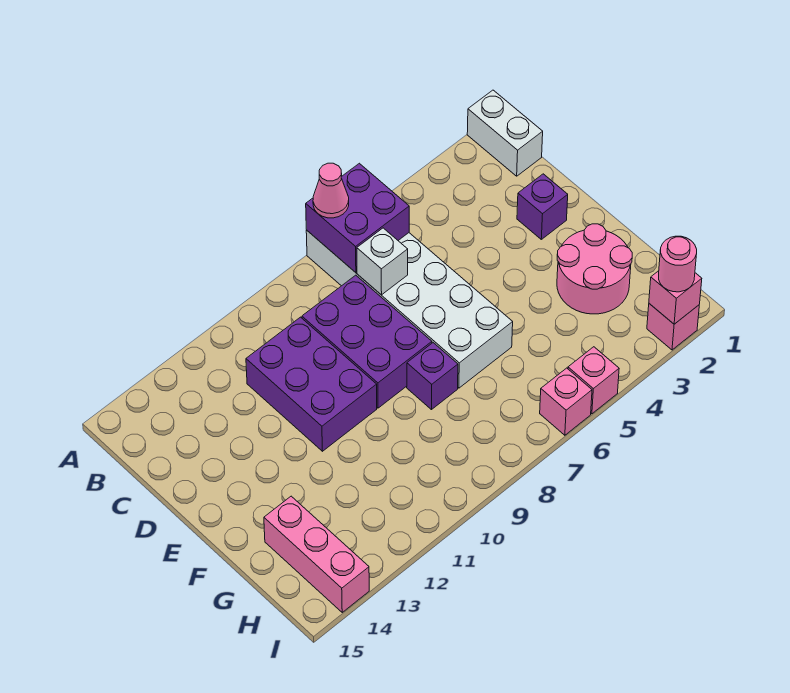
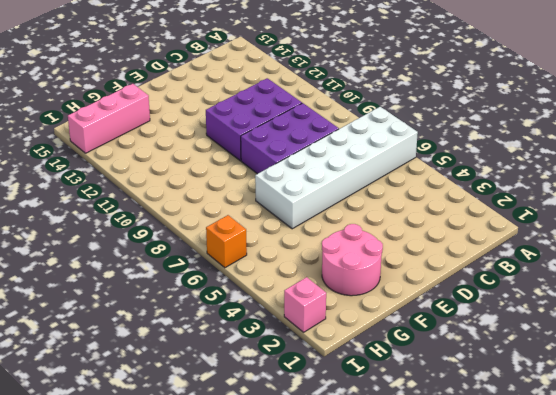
orange 1x1 brick [206,215,247,268] -> pink 1x1 brick [540,368,592,435]
none -> white 1x2 brick [467,90,543,176]
none -> purple 1x1 brick [517,174,568,239]
none -> purple 1x1 brick [407,343,458,410]

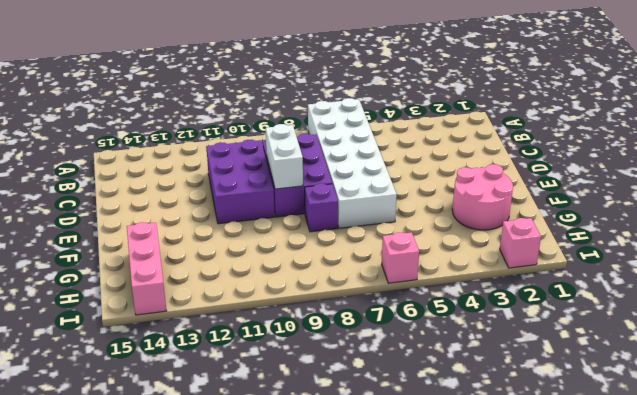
white 1x2 brick [266,124,303,189] -> white 1x2 brick moved to [467,90,543,176]
none -> purple 1x1 brick [517,174,568,239]
none -> pink 1x1 brick [568,347,619,414]
none -> purple 2x2 brick [306,163,409,272]

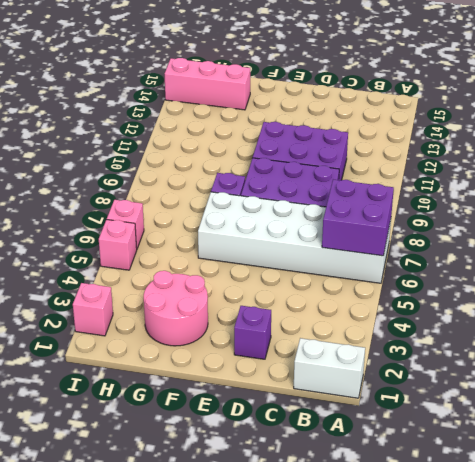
none -> white 1x1 brick [357,228,408,295]
none -> pink 1x1 brick [649,271,702,324]
none -> pink 1x1 cone [313,163,349,218]

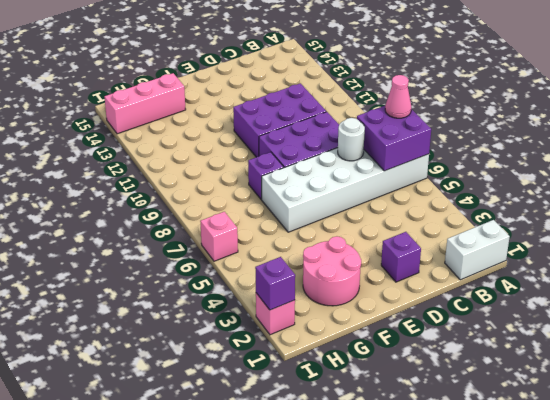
white 1x1 round brick [338,118,365,161] -> white 1x1 brick [357,228,408,295]
purple 1x1 brick [255,257,295,310] -> pink 1x1 brick [649,271,702,324]
none -> pink 1x1 brick [568,347,619,414]
none -> pink 1x1 round brick [659,236,697,292]

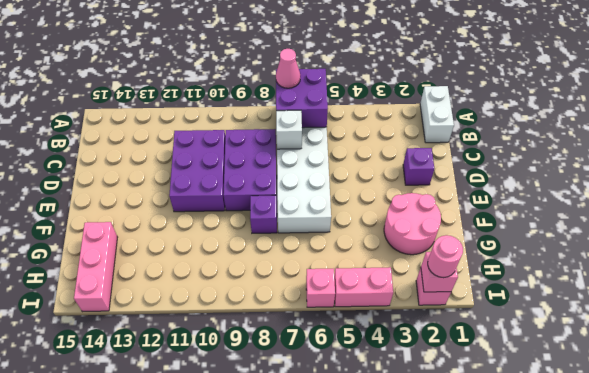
pink 1x2 brick [334,267,393,307] -> pink 1x1 brick [568,347,619,414]

